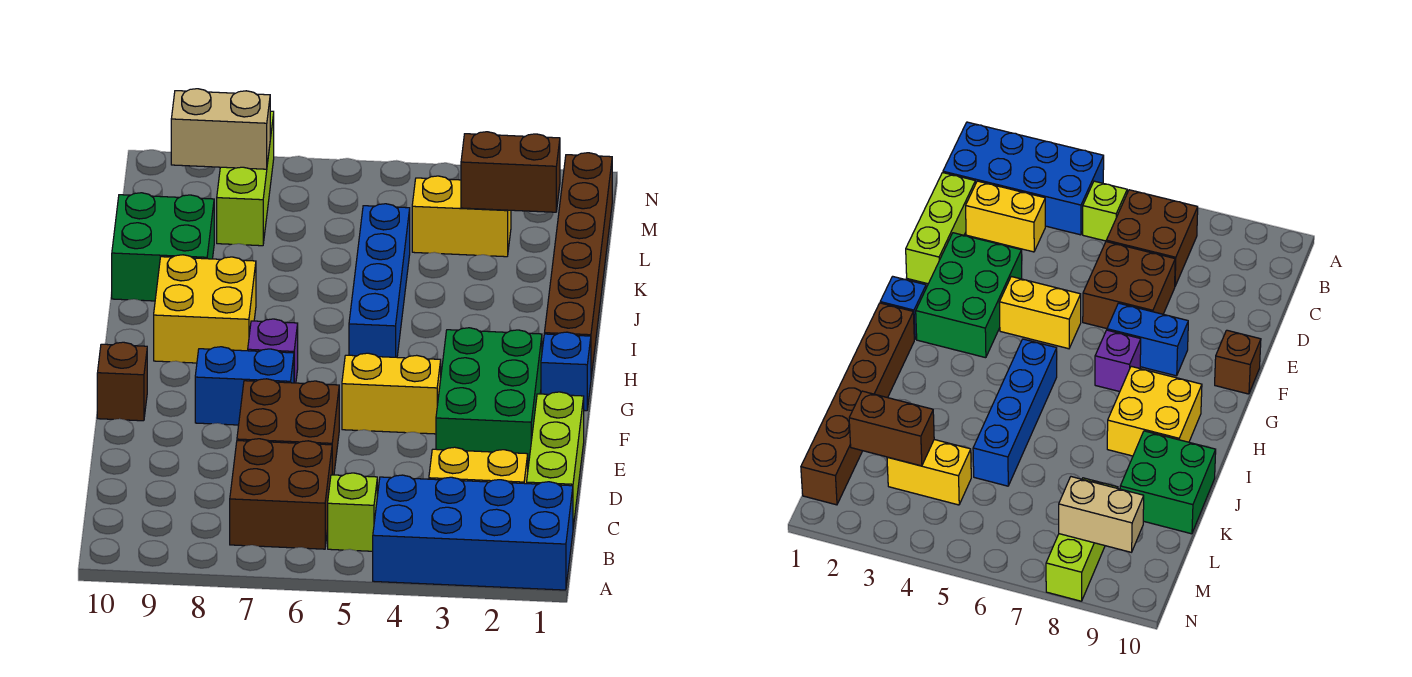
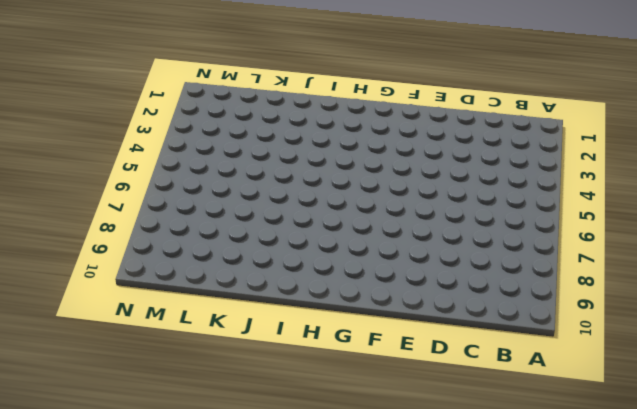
none -> blue 2x4 brick [373,475,573,590]
none -> lime 1x1 brick [328,473,377,551]
none -> brown 2x2 brick [230,439,332,549]

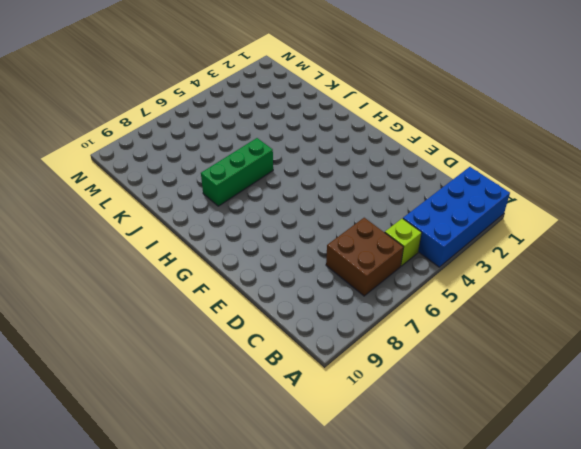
green 1x3 brick [201,138,273,206] -> yellow 2x2 brick [154,255,256,363]
none -> lime 1x3 brick [527,392,584,527]
none -> yellow 1x2 brick [429,447,528,484]
none -> brown 2x2 brick [237,379,339,475]

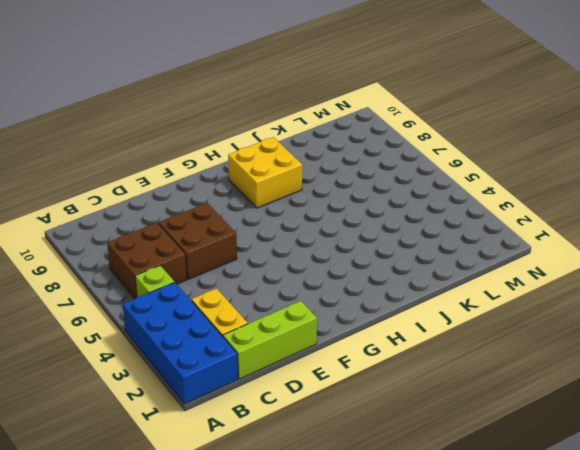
none -> green 2x3 brick [436,328,542,466]
none -> yellow 1x2 brick [342,353,441,434]
none -> blue 1x2 brick [195,347,294,425]

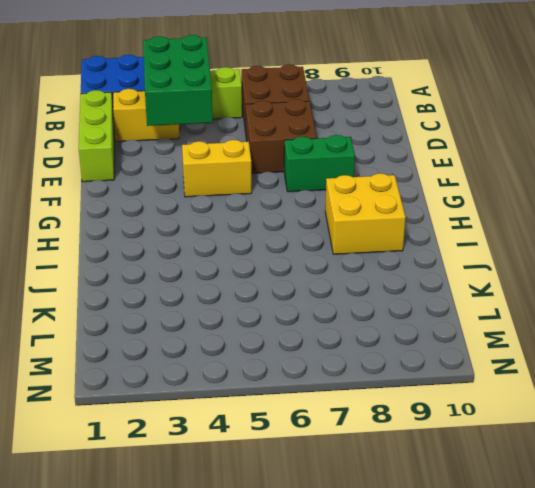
green 2x3 brick [143,35,213,126] -> green 2x3 brick moved to [436,328,542,466]
green 1x2 brick [284,135,355,192] -> blue 1x2 brick [195,347,294,425]
none -> brown 1x1 brick [97,342,147,421]
none -> blue 1x1 brick [541,332,591,411]
none -> purple 1x1 brick [248,319,298,383]

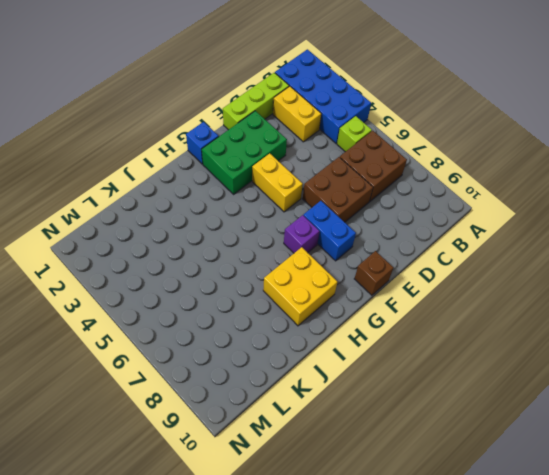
none -> brown 1x6 brick [544,153,612,377]
none -> blue 1x4 brick [349,204,410,357]
none -> green 2x2 brick [112,193,214,301]

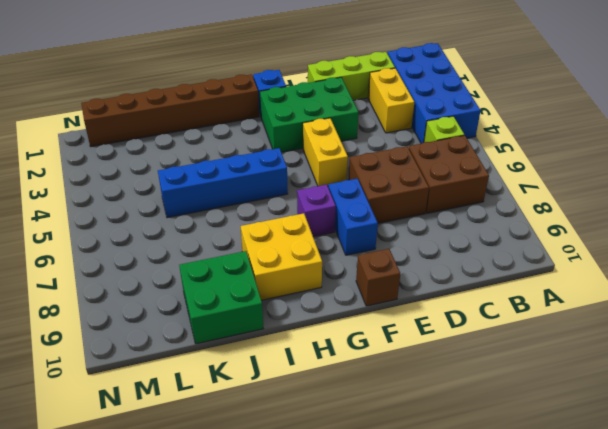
none -> yellow 1x2 brick [412,176,511,257]
none -> lime 1x3 brick [217,111,274,246]
none -> brown 1x2 brick [461,132,560,212]

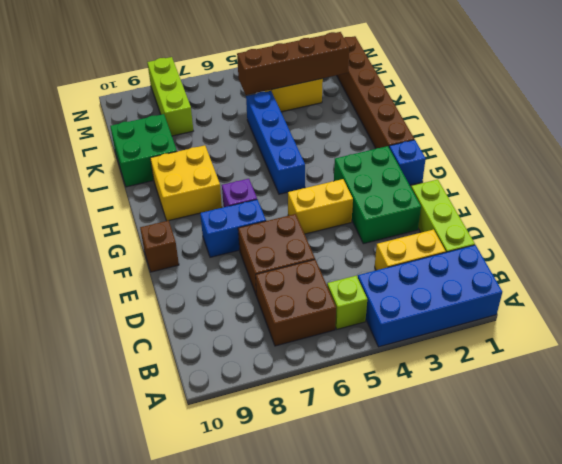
brown 1x4 brick [237,32,349,95] -> brown 1x2 brick [461,132,560,212]
none -> tan 1x2 brick [171,89,270,169]

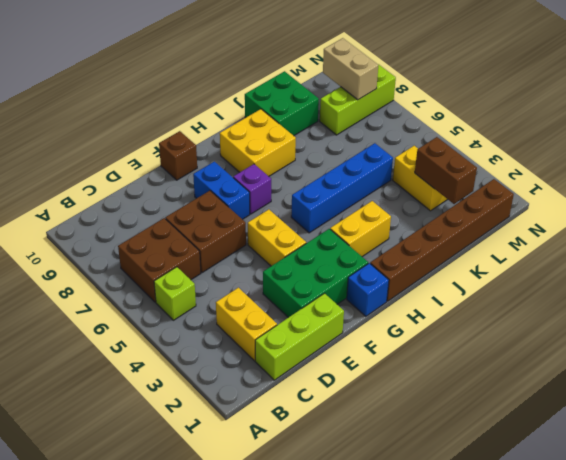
yellow 1x2 brick [330,201,391,257] -> none
none -> blue 2x4 brick [373,475,573,590]

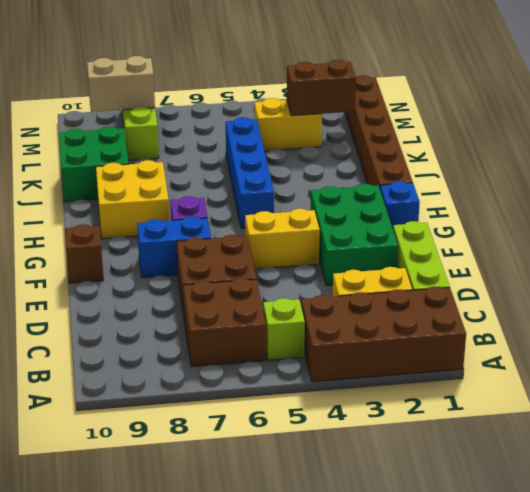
brown 2x4 brick [301,286,466,382] -> blue 2x4 brick [373,475,573,590]

